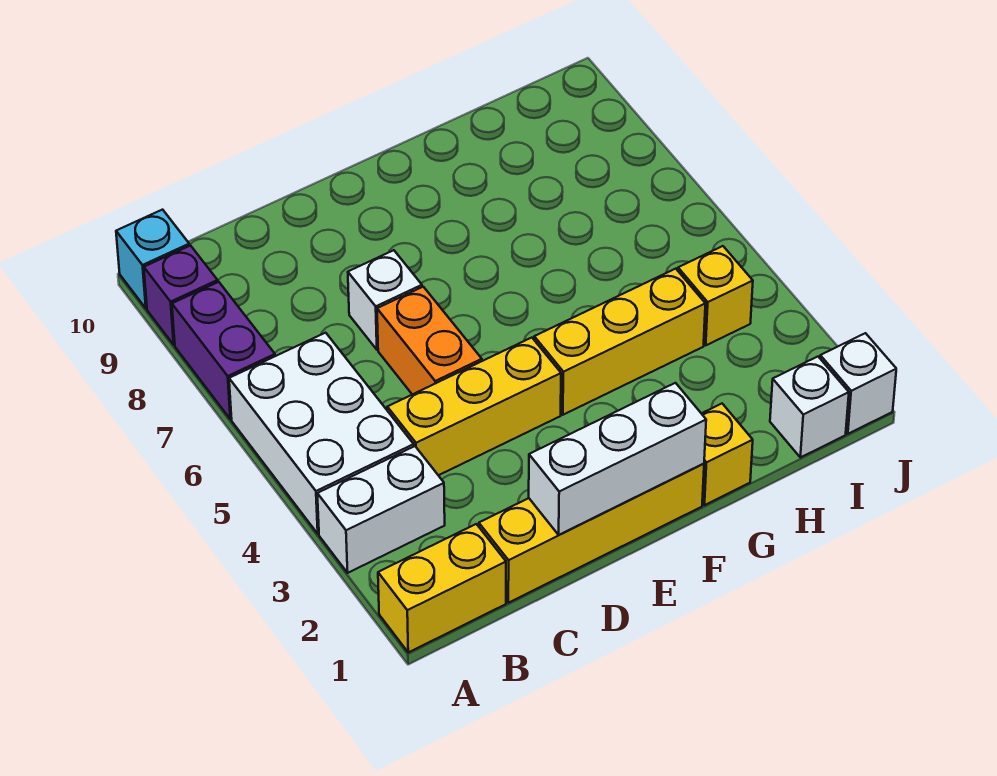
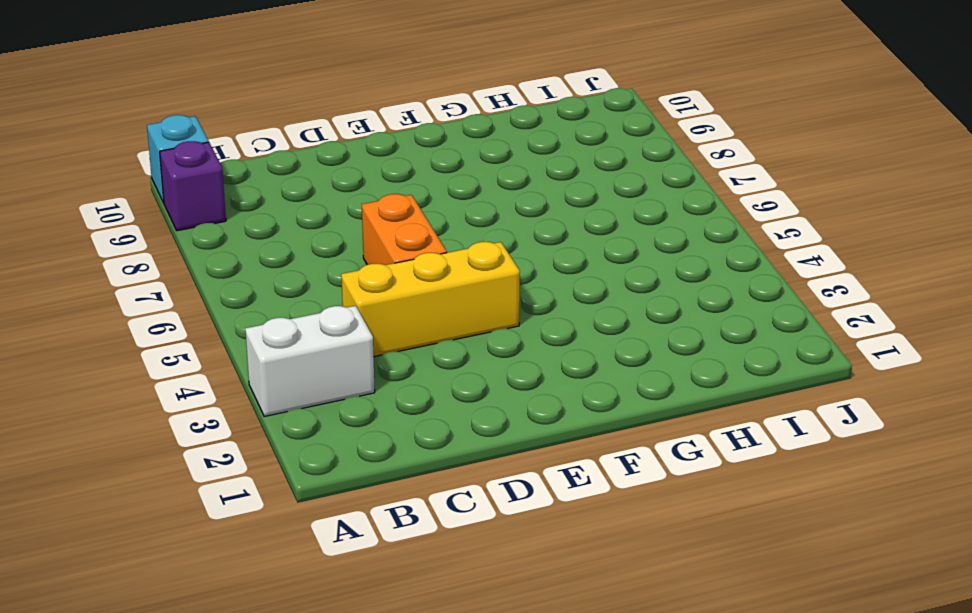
none -> yellow 1x2 brick [378,524,506,652]
none -> white 2x3 brick [229,333,414,534]
none -> purple 1x2 brick [172,282,275,419]

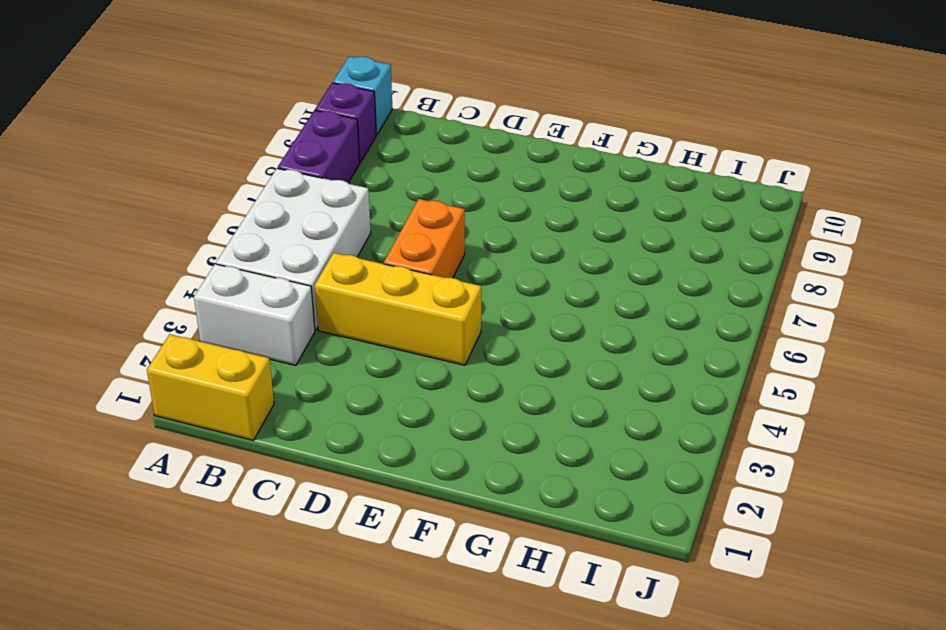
none -> yellow 1x4 brick [479,464,704,603]
none -> white 1x1 brick [348,250,422,350]
none -> yellow 1x3 brick [534,269,705,415]

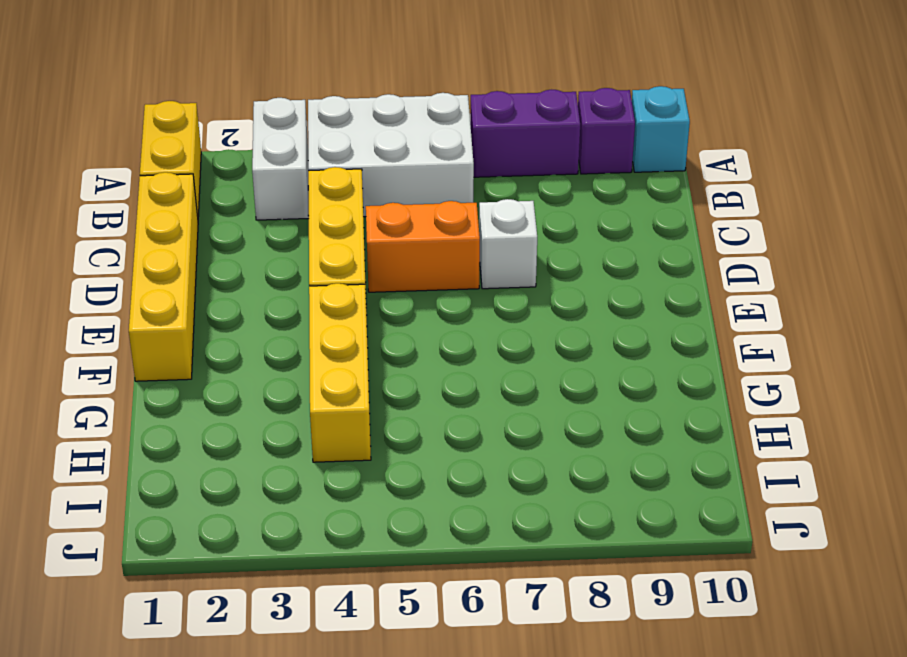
none -> yellow 1x1 brick [701,404,753,505]
none -> white 1x1 brick [770,357,849,457]
none -> yellow 1x1 brick [678,246,753,345]

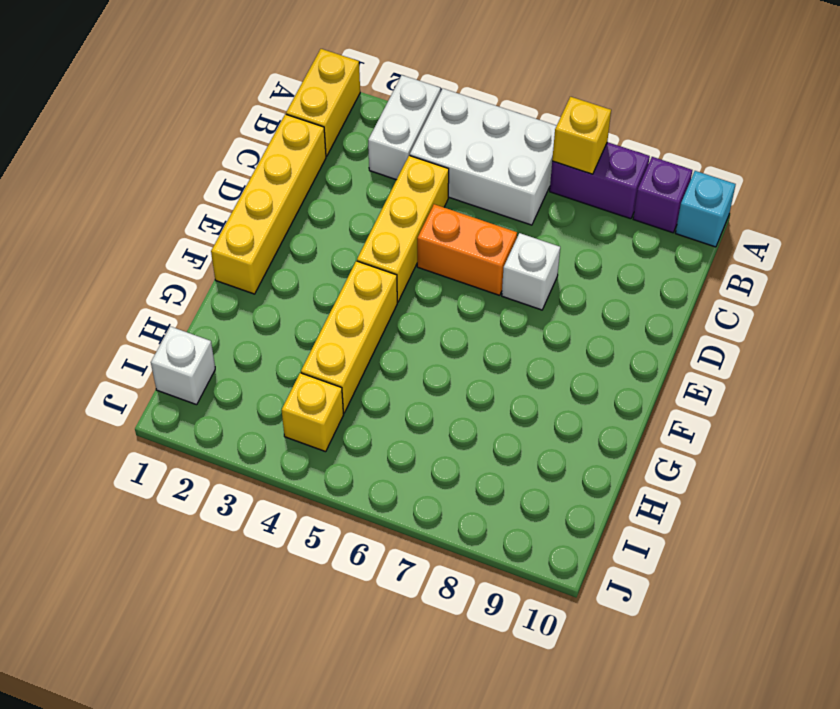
yellow 1x1 brick [552,97,611,174] -> yellow 1x1 brick moved to [701,404,753,505]
none -> white 1x1 brick [820,333,896,434]
none -> white 1x3 brick [529,383,706,535]

